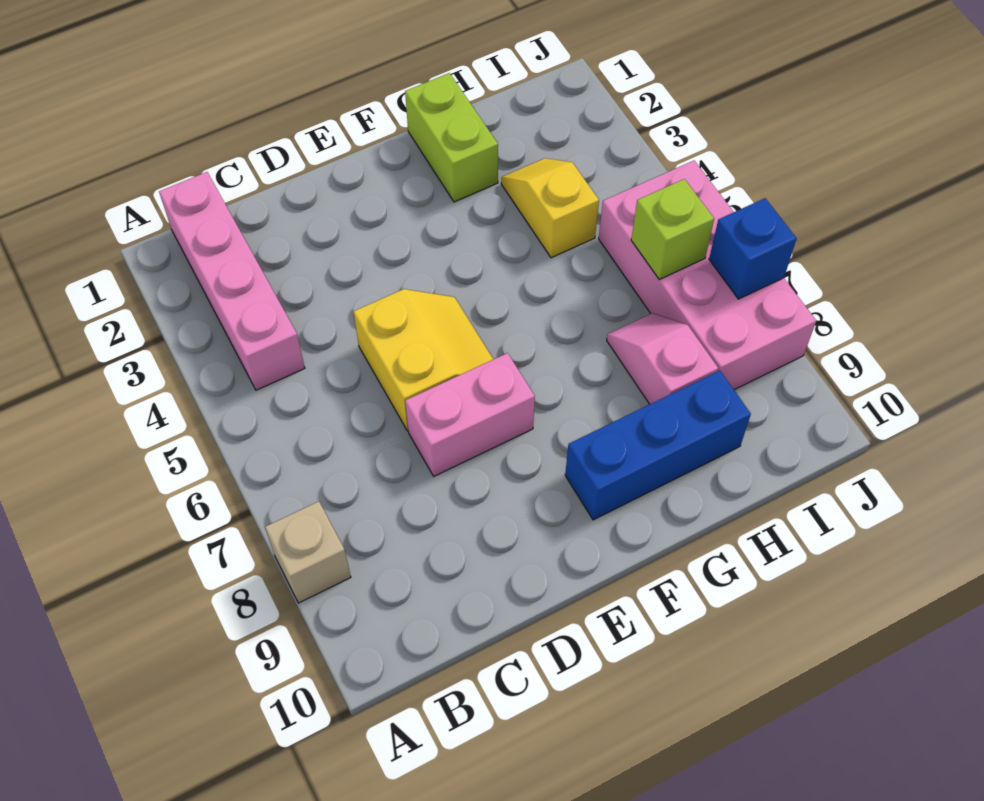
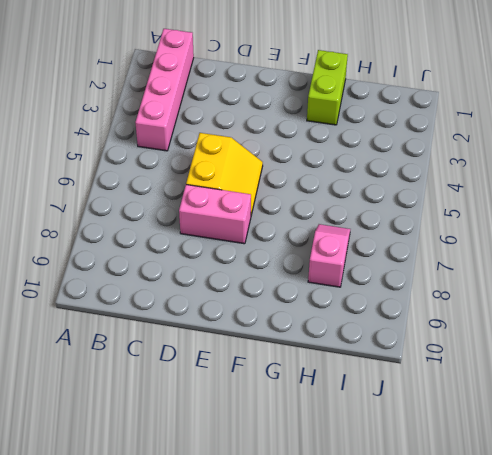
none -> tan 1x1 brick [265,501,351,603]
none -> blue 1x3 brick [565,371,751,520]

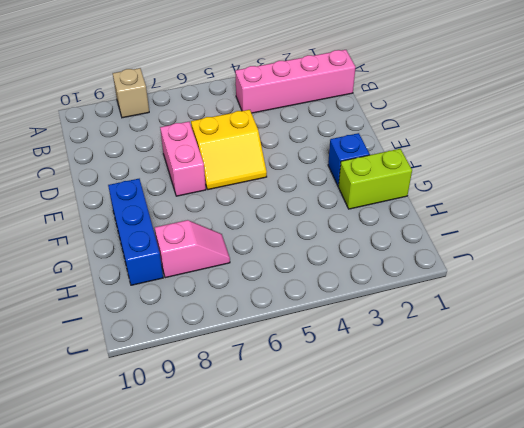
blue 1x1 brick [328,133,370,186] -> blue 1x1 brick moved to [709,198,797,299]
none -> yellow 1x2 slope [501,158,599,258]
none -> pink 2x4 brick [599,161,816,390]

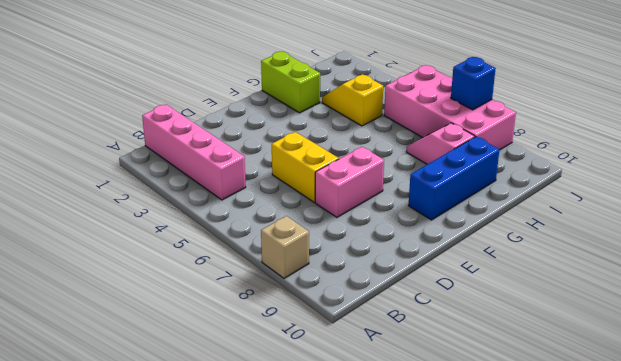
none -> lime 1x1 brick [631,179,714,279]

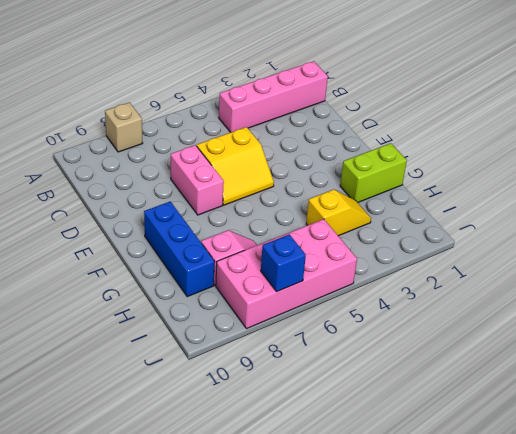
none -> lime 1x1 brick [631,179,714,279]

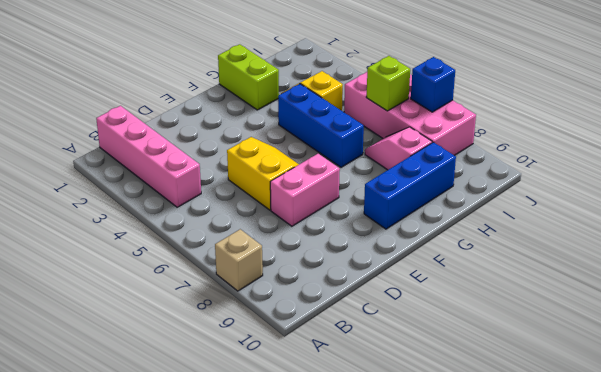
blue 1x3 brick [278,84,364,167] -> none

